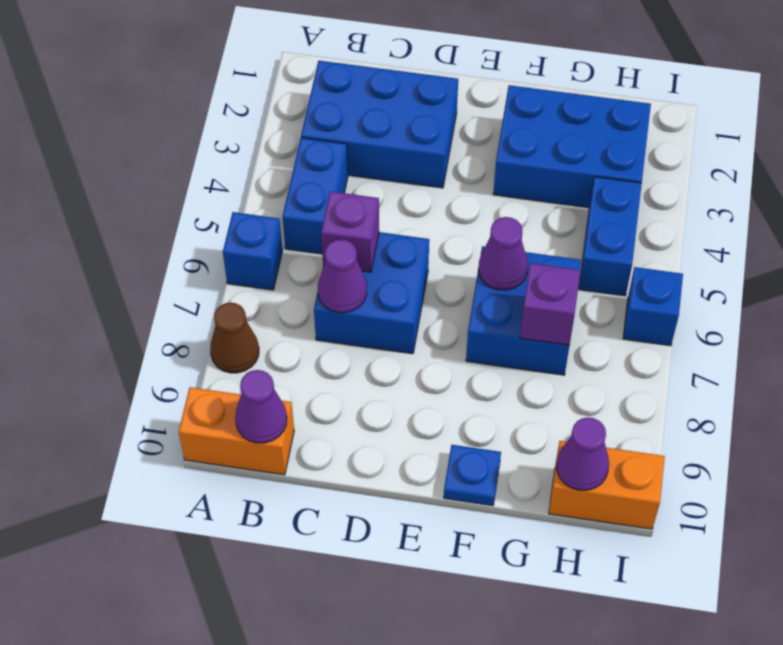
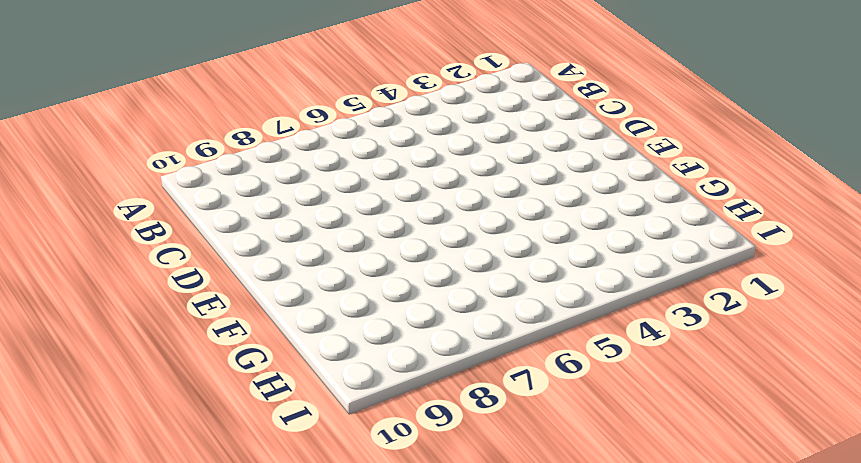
none -> blue 1x1 brick [223,212,283,290]
none -> brown 1x1 cone [210,303,259,373]
none -> orange 1x2 brick [179,387,294,475]

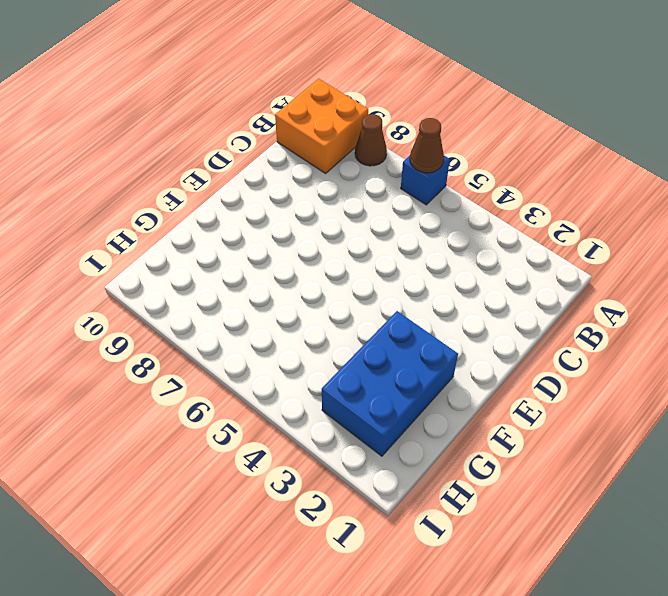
brown 1x1 cone [410,118,444,173] -> none
orange 2x2 brick [275,79,368,173] -> orange 1x2 brick [179,387,294,475]
none -> blue 2x3 brick [301,61,458,188]
none -> blue 1x2 brick [283,138,348,254]
none -> blue 2x2 brick [314,232,429,354]

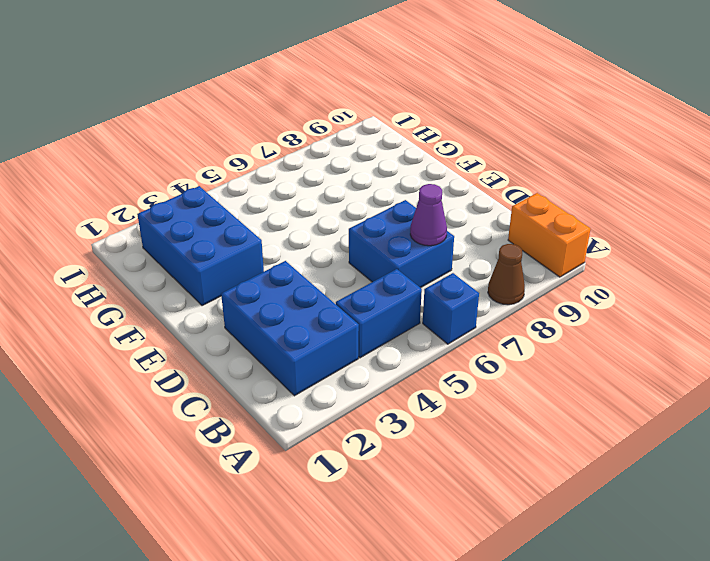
none -> blue 2x2 brick [466,246,581,375]
none -> blue 1x1 plate [444,445,501,506]
none -> blue 1x2 brick [579,177,642,296]

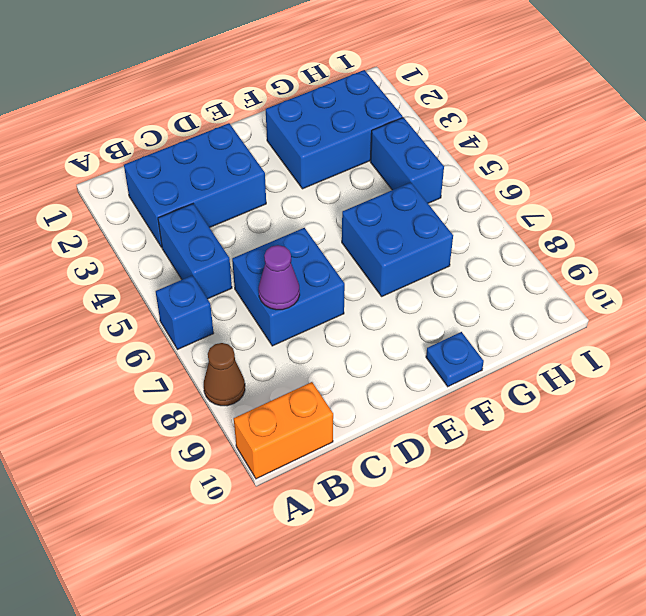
none -> orange 1x2 brick [549,441,665,529]
none -> blue 1x1 brick [623,267,683,346]
none -> purple 1x1 cone [235,370,287,443]

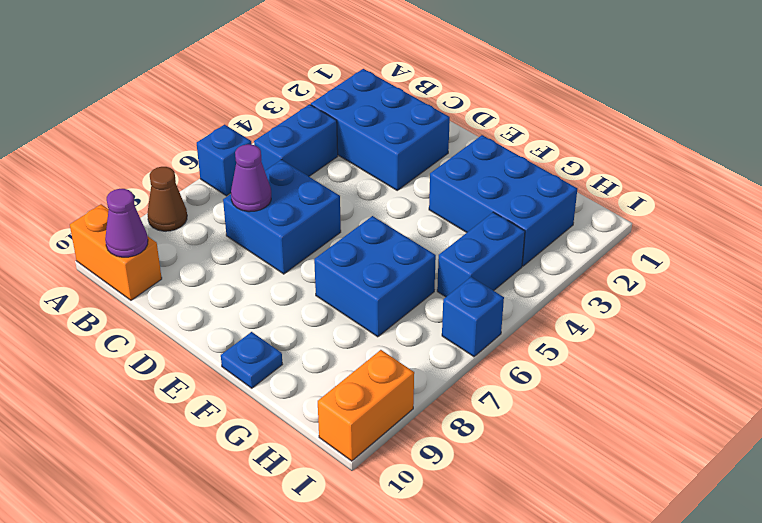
orange 1x2 brick [318,350,414,461] -> orange 1x2 brick turned to [549,441,665,529]
none -> purple 1x1 brick [321,191,379,272]
none -> purple 1x1 cone [479,217,528,290]
none -> purple 1x1 brick [520,263,580,345]

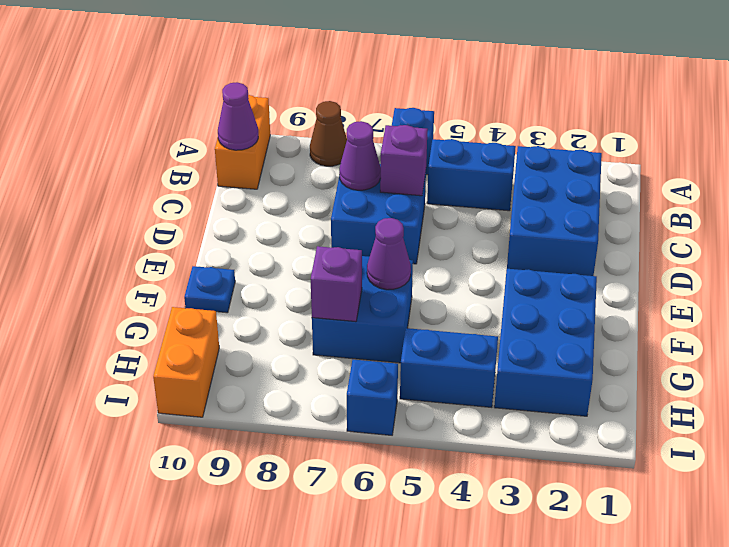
none -> purple 1x1 cone [557,417,609,490]

